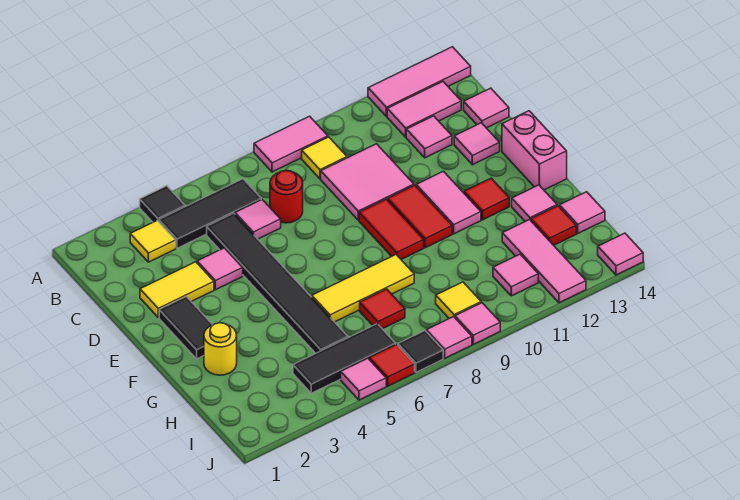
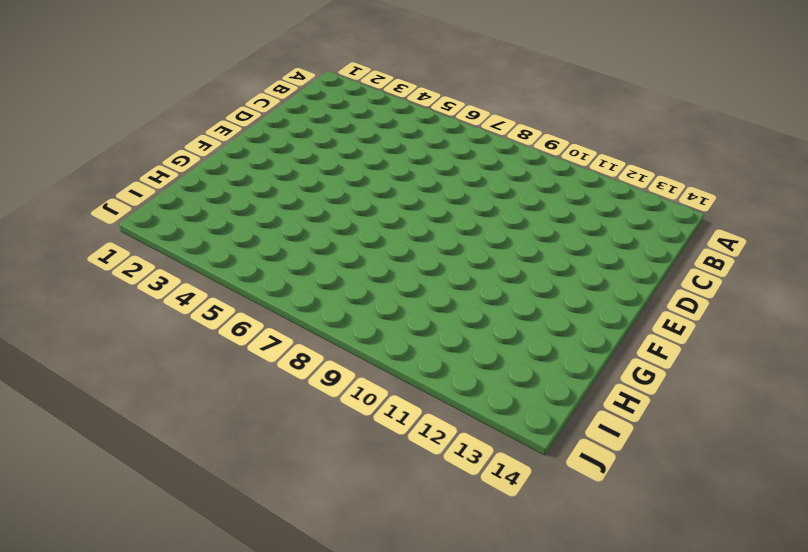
none -> black 1x1 tile [140,186,185,222]
none -> pink 1x2 tile [254,116,328,172]
none -> pink 1x3 tile [368,47,471,116]
none -> yellow 1x1 tile [130,220,176,262]

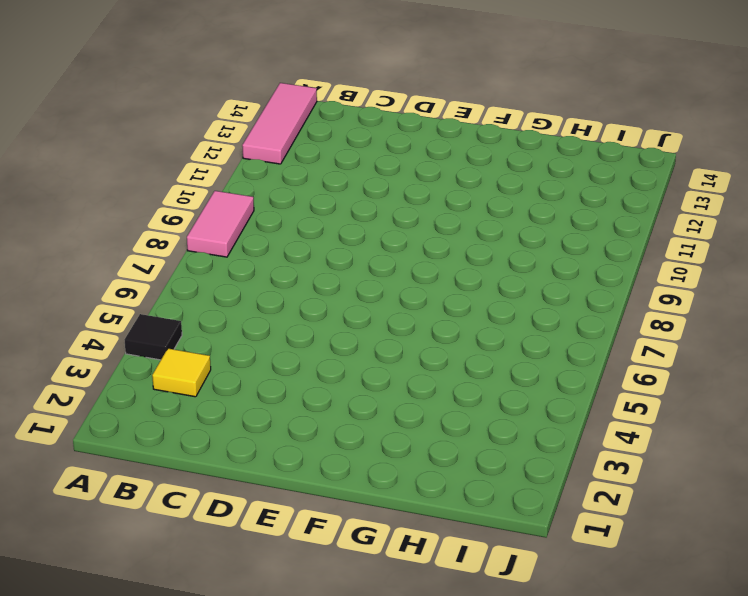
none -> black 1x3 tile [159,179,261,248]
none -> yellow 1x1 tile [302,137,347,179]
none -> pink 1x2 tile [387,82,461,137]
none -> black 1x6 tile [207,213,348,353]

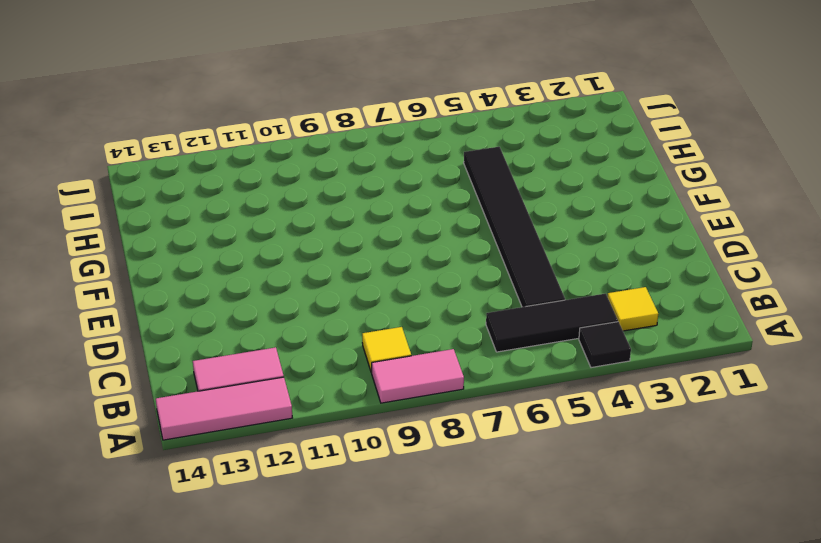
none -> pink 1x1 tile [235,200,281,239]
none -> red 1x1 round brick [270,170,303,223]
none -> pink 2x2 tile [321,144,414,220]
none -> pink 1x1 tile [406,116,452,158]

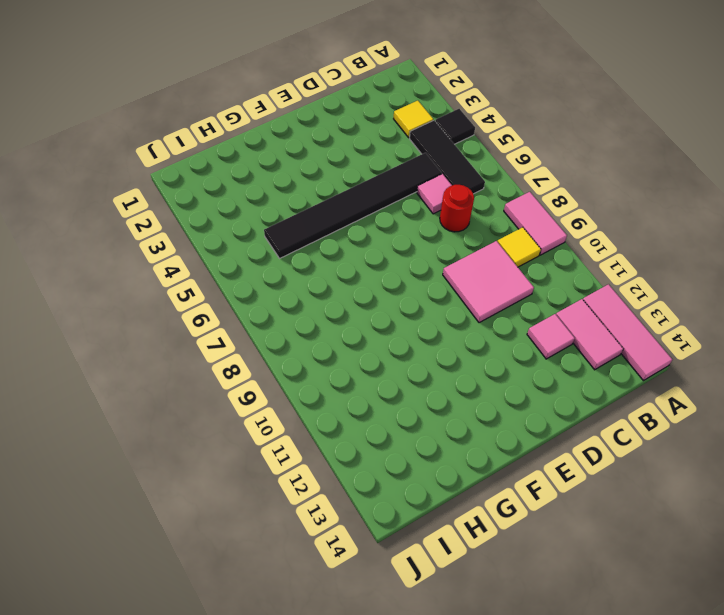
none -> pink 1x1 tile [464,88,509,128]
none -> yellow 1x2 tile [140,262,214,317]
none -> pink 1x1 tile [197,248,243,290]
none -> pink 1x1 tile [454,123,500,165]

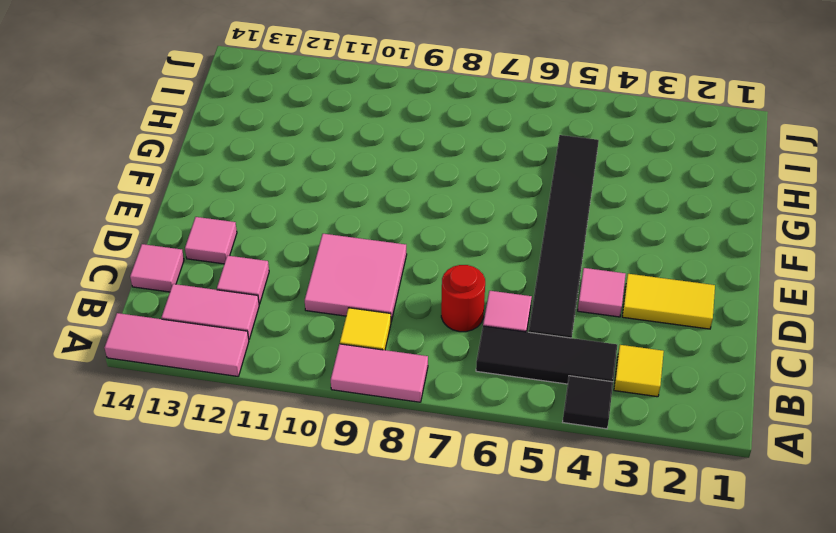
none -> black 1x2 tile [159,296,212,359]
none -> red 1x2 tile [359,199,424,259]
none -> red 1x2 tile [388,185,452,248]
none -> pink 1x2 tile [416,171,481,234]

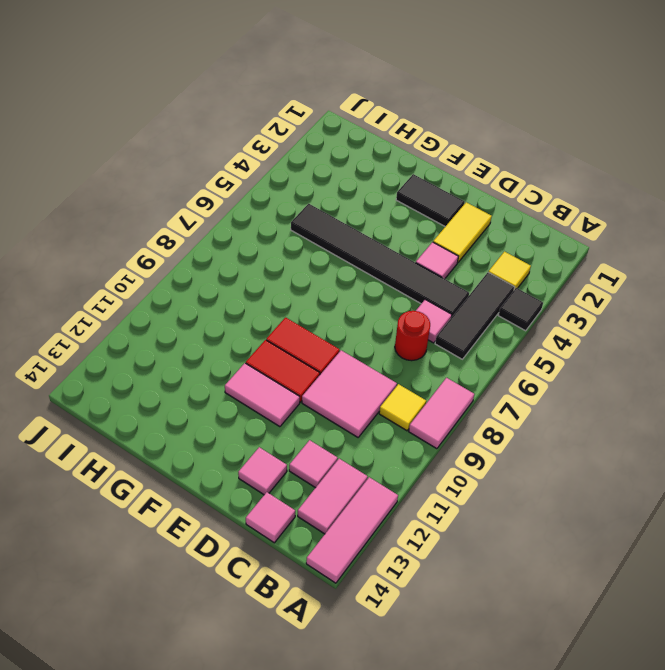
none -> pink 1x2 brick [502,111,567,190]
none -> red 1x1 tile [464,178,509,220]
none -> yellow 1x1 round brick [204,323,237,375]
none -> yellow 1x3 tile [312,255,414,322]

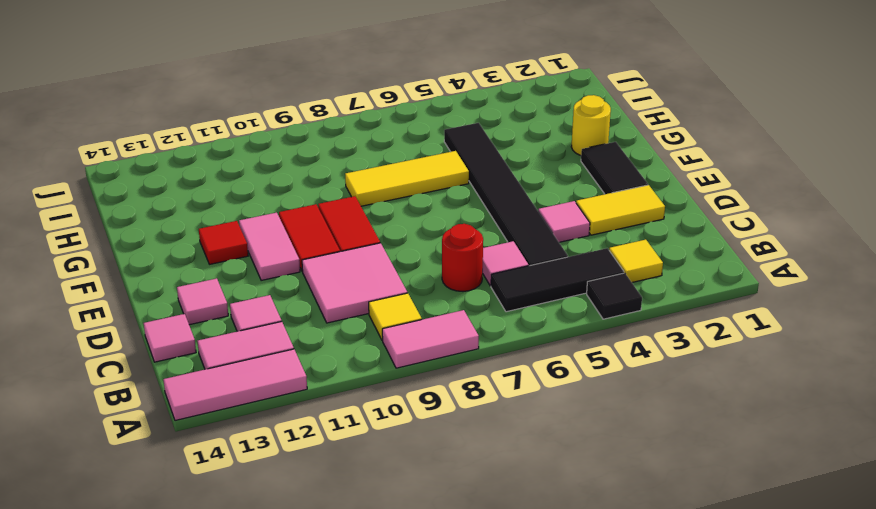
none -> pink 1x2 brick [502,111,567,190]
none -> pink 1x1 tile [512,185,557,221]
none -> red 1x1 tile [360,289,405,329]
none -> pink 1x3 tile [502,220,586,303]

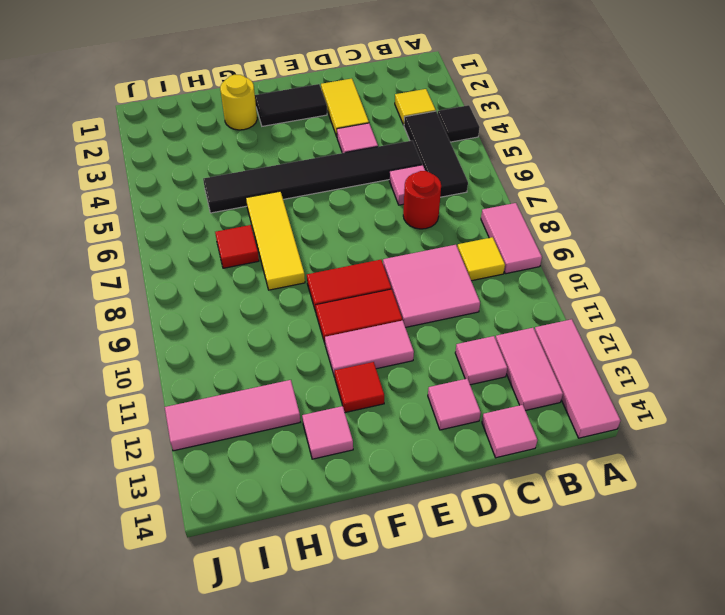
none -> pink 1x2 brick [502,111,567,190]
none -> red 1x1 tile [531,206,576,245]
none -> pink 1x1 tile [559,192,605,233]
none -> black 1x3 tile [293,324,396,393]

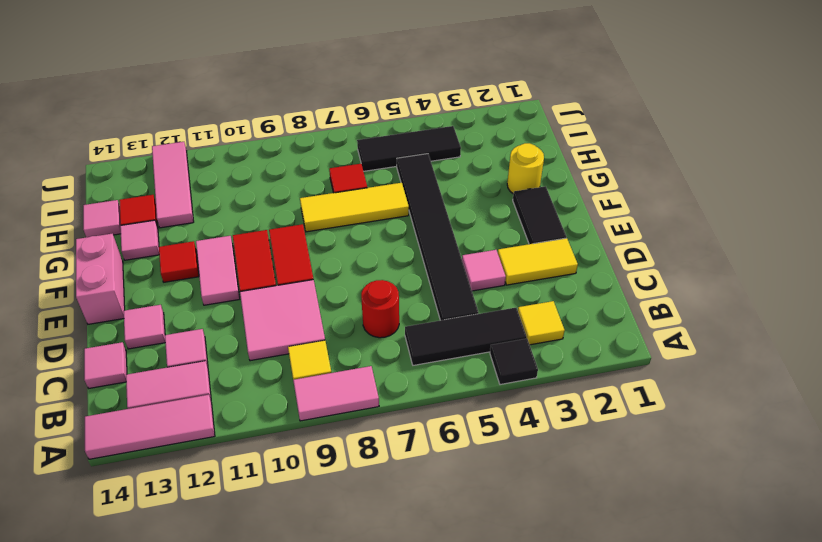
none -> pink 1x1 tile [235,200,281,239]
none -> yellow 1x1 tile [436,282,481,318]
none -> pink 1x1 tile [493,254,538,296]
none -> pink 1x1 tile [341,358,386,400]

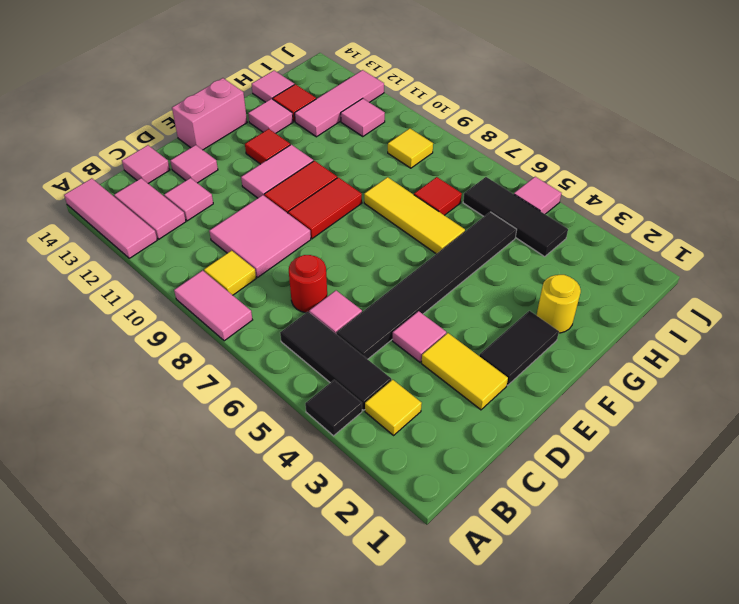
none -> red 1x1 tile [369,344,415,386]
none -> black 1x1 tile [398,331,443,372]
none -> pink 1x1 tile [426,317,472,358]
none -> pink 1x1 tile [455,303,500,344]

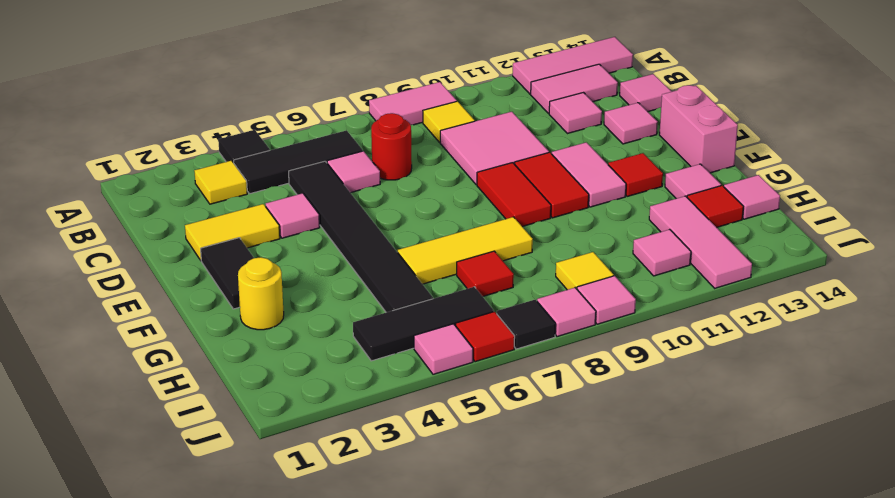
none -> pink 1x1 tile [598,233,643,275]

